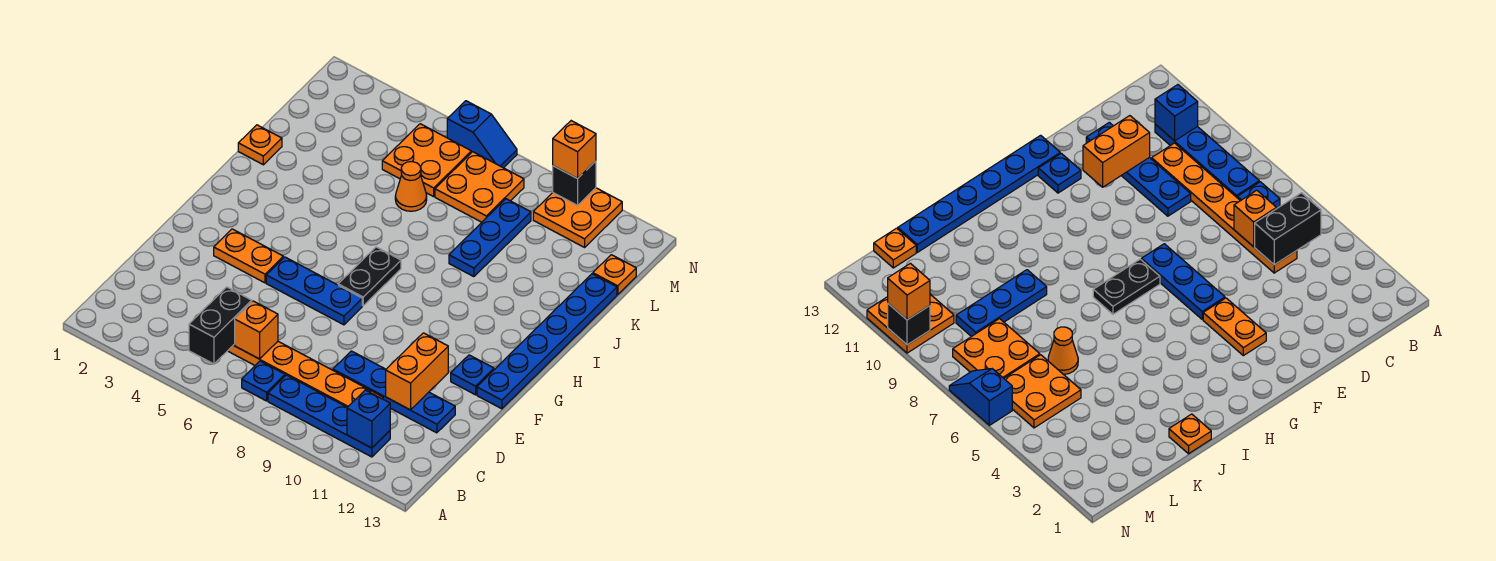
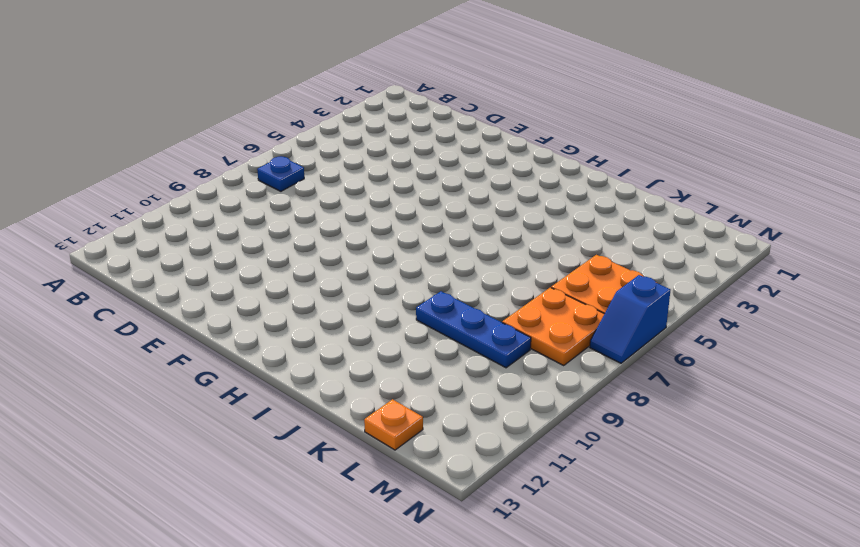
none -> blue 1x4 plate [268,375,390,457]
none -> orange 1x6 plate [228,342,383,407]
none -> blue 1x4 plate [333,351,455,433]

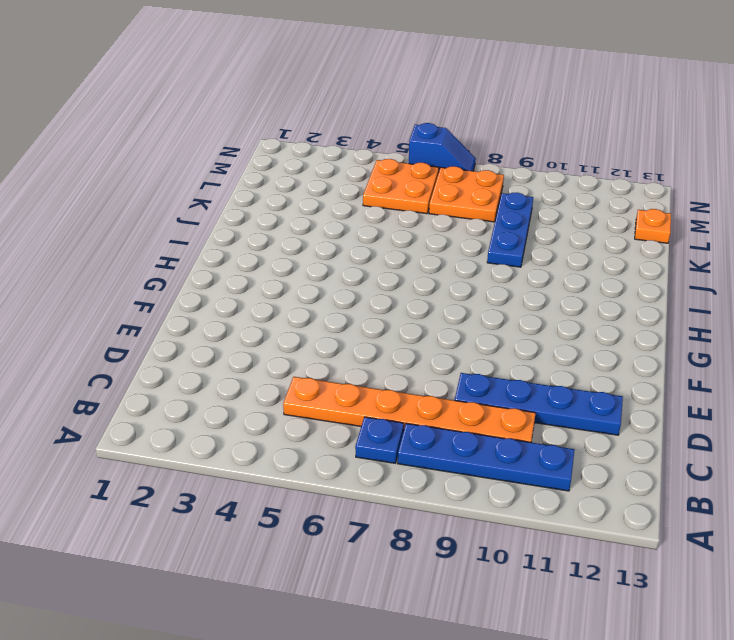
none -> orange 1x2 plate [214,229,283,283]
none -> blue 1x3 plate [266,257,362,325]
none -> blue 1x1 plate [451,355,494,395]

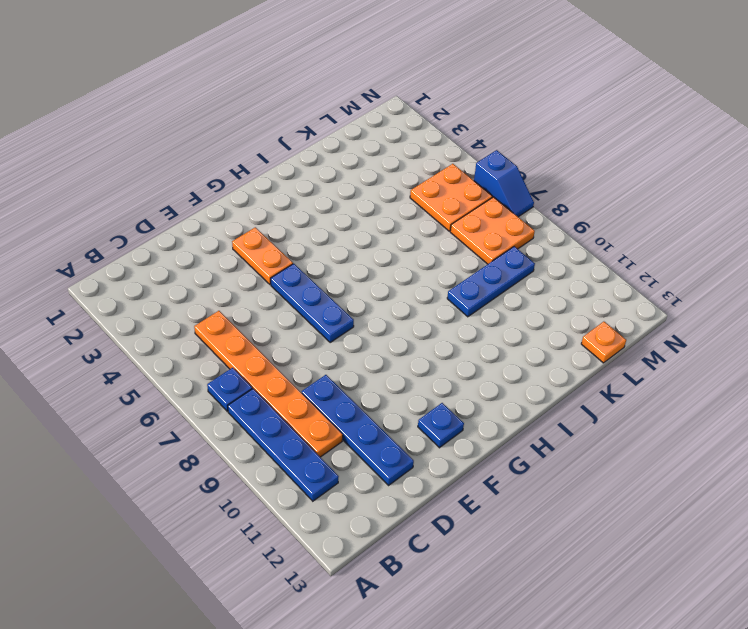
none -> blue 1x6 plate [477,274,617,409]
none -> black 1x2 plate [338,247,401,306]
none -> orange 1x1 plate [238,125,282,165]

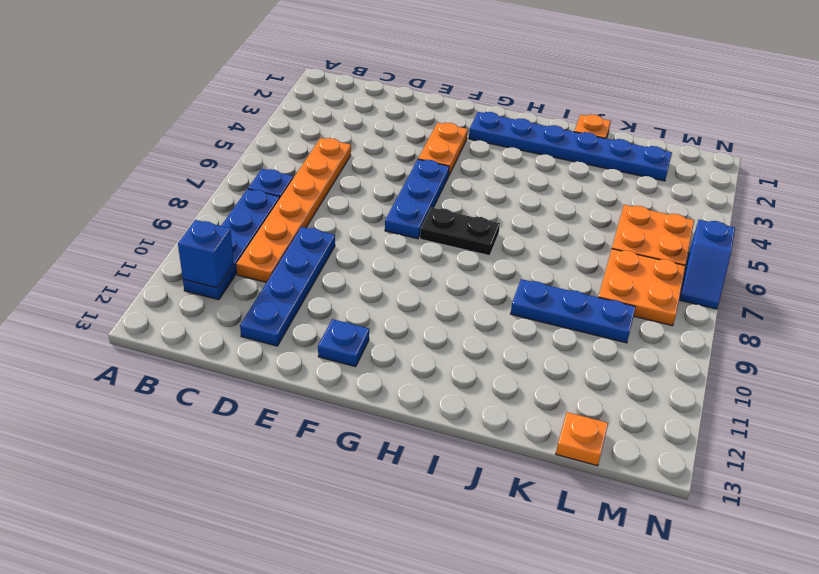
blue 1x6 plate [469,112,672,181] -> blue 1x6 plate moved to [477,274,617,409]
none -> orange 1x1 cone [395,162,427,211]
none -> orange 2x2 plate [533,188,622,247]
none -> black 1x2 brick [189,287,252,364]

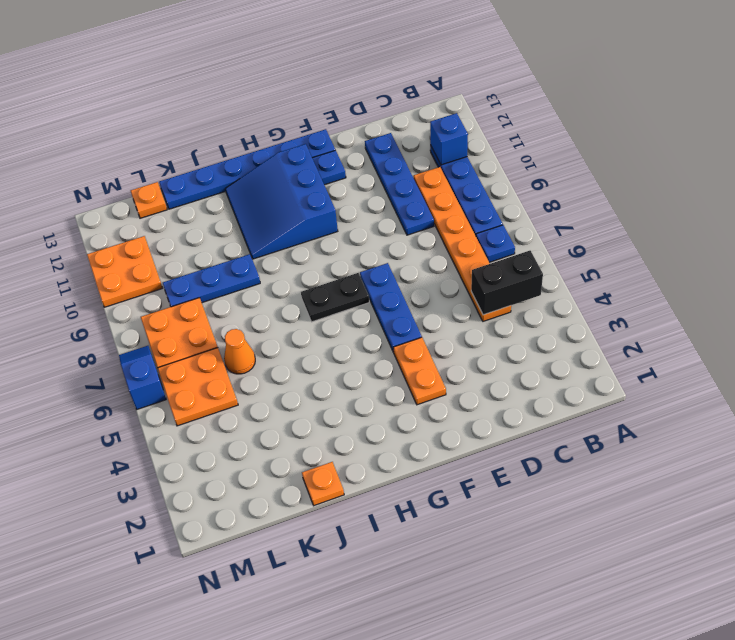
blue 3x3 slope [225,144,338,259] -> none
none -> orange 1x1 brick [235,301,278,359]
none -> orange 1x2 brick [386,333,448,410]
none -> black 1x1 brick [553,161,596,205]

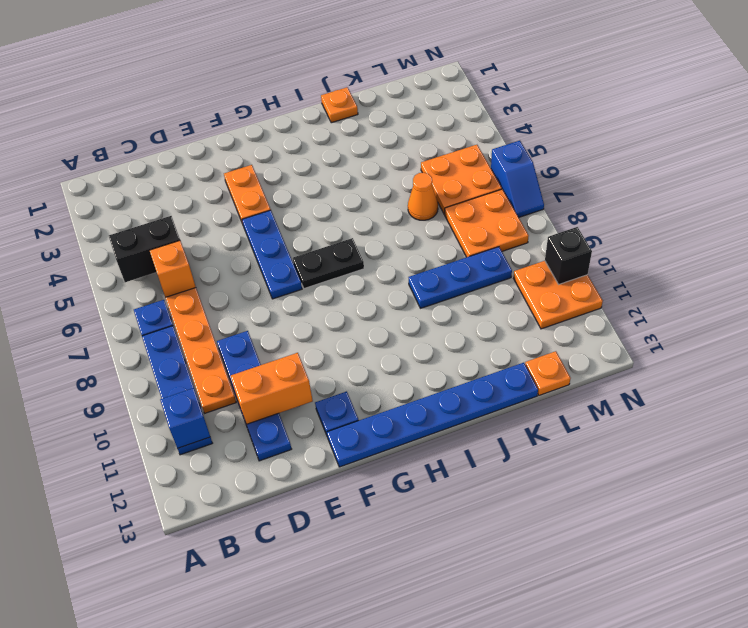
none -> orange 1x1 brick [553,121,596,179]

